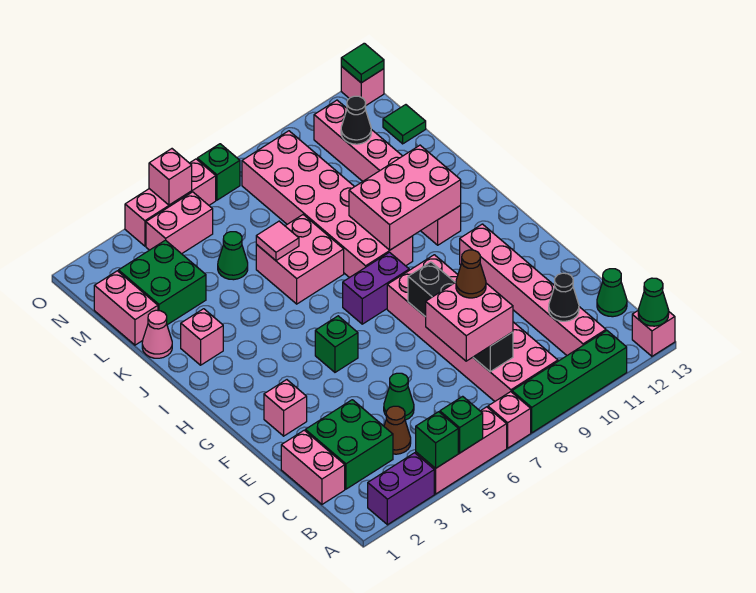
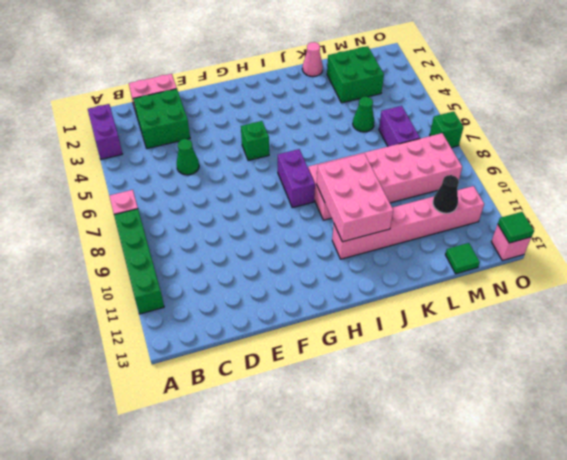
purple 1x2 brick [379,106,420,146] -> none
none -> pink 1x3 brick [416,407,507,494]
none -> pink 1x1 brick [632,310,675,356]
none -> pink 2x6 brick [387,255,558,401]
none -> pink 1x6 brick [460,224,606,355]

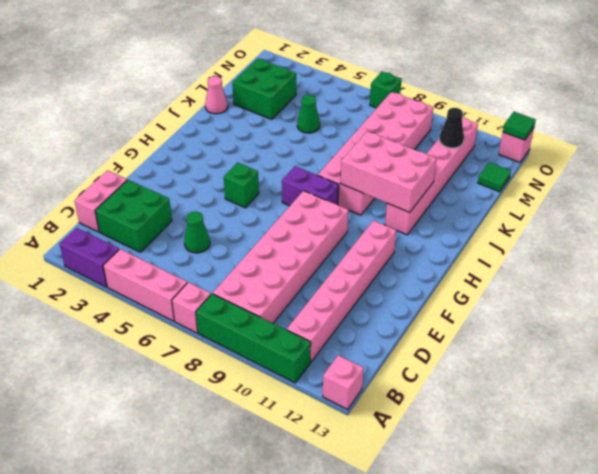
none -> brown 1x1 cone [384,406,411,454]
none -> green 1x1 cone [597,269,627,317]
none -> pink 1x1 brick [264,380,307,436]
none -> pink 1x1 brick [181,309,223,365]

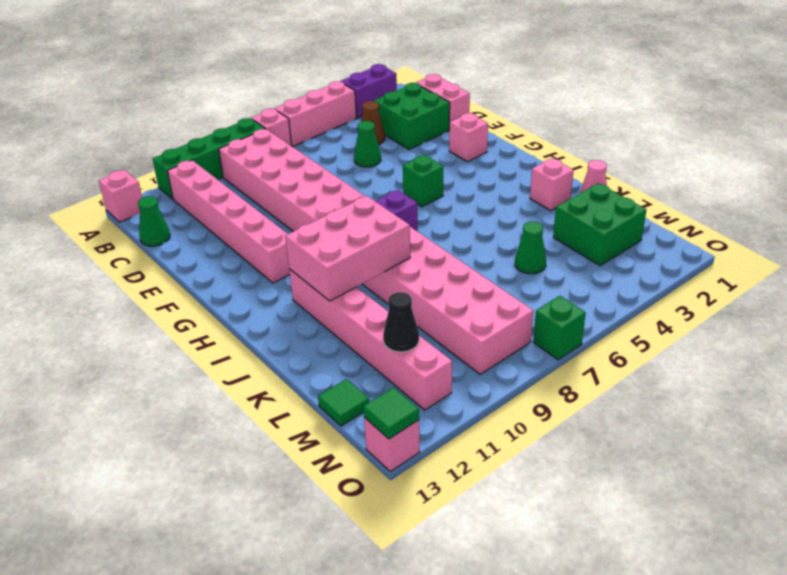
none -> pink 2x2 brick [256,215,344,304]
none -> pink 1x2 brick [94,271,158,345]
none -> pink 1x2 brick [146,192,213,254]
none -> pink 1x3 brick [125,159,216,246]

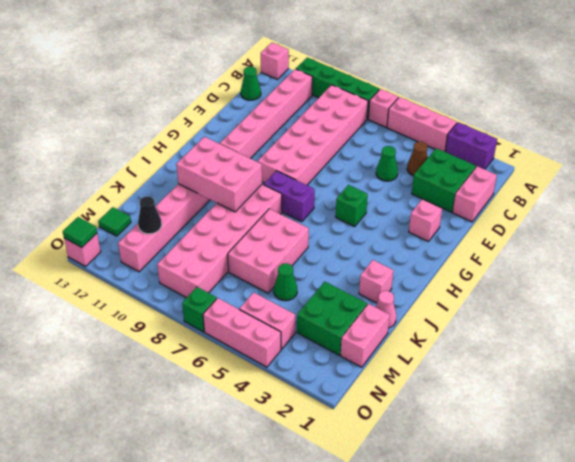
pink 2x3 brick [228,209,309,293] -> pink 2x2 brick [256,215,344,304]
none -> green 1x1 brick [416,412,458,468]
none -> green 1x1 brick [440,396,483,453]
none -> green 1x1 cone [638,278,669,326]
none -> black 1x4 brick [408,262,513,372]

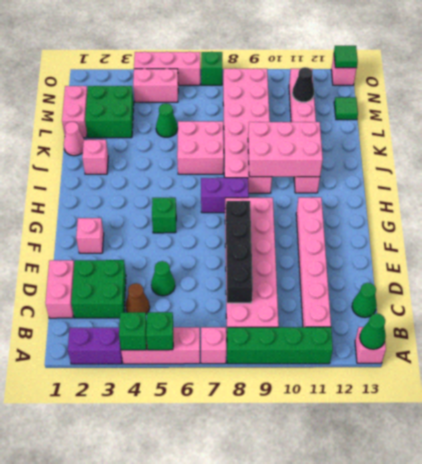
none -> black 1x1 cone [549,273,579,321]
none -> pink 1x1 tile [256,221,299,260]
none -> pink 1x1 brick [149,149,192,205]
none -> pink 2x2 brick [426,282,513,361]

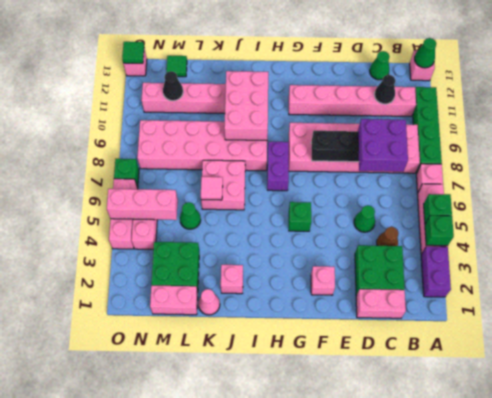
purple 2x2 brick [358,119,408,172] -> pink 2x2 brick [426,282,513,361]
pink 1x3 brick [107,189,178,220] -> pink 1x1 brick [149,149,192,205]
none -> brown 1x1 cone [456,250,486,298]

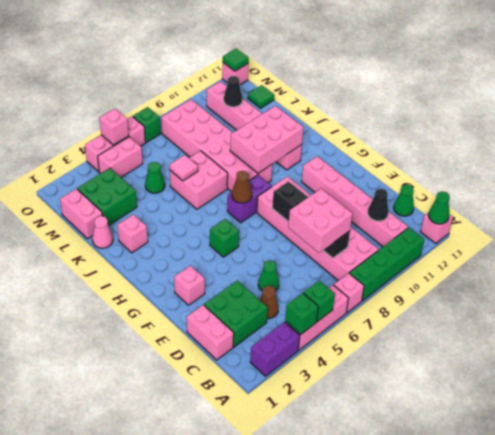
brown 1x1 cone [232,171,252,203] -> brown 1x1 cone moved to [456,250,486,298]

